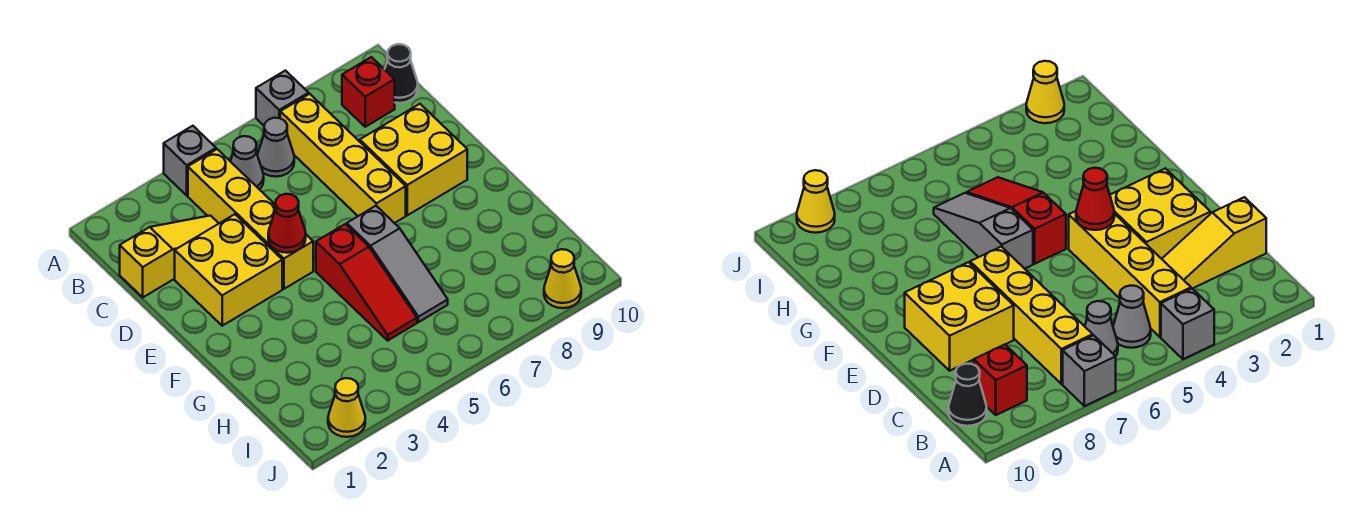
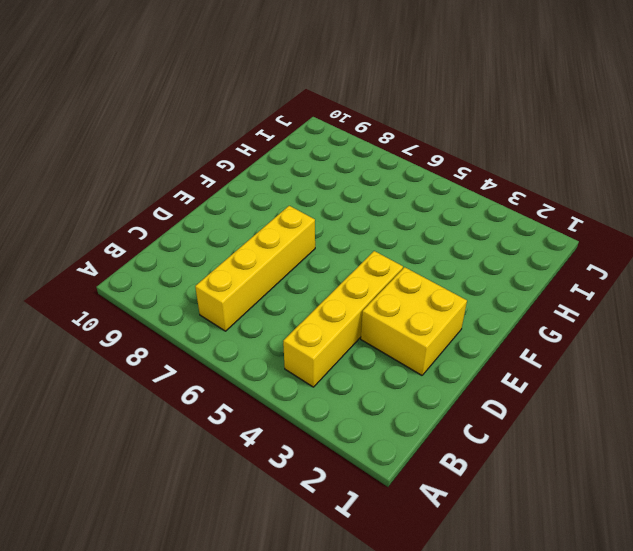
none -> grey 1x1 brick [164,126,216,195]
none -> grey 1x1 brick [256,71,309,125]
none -> grey 1x1 cone [230,136,264,190]

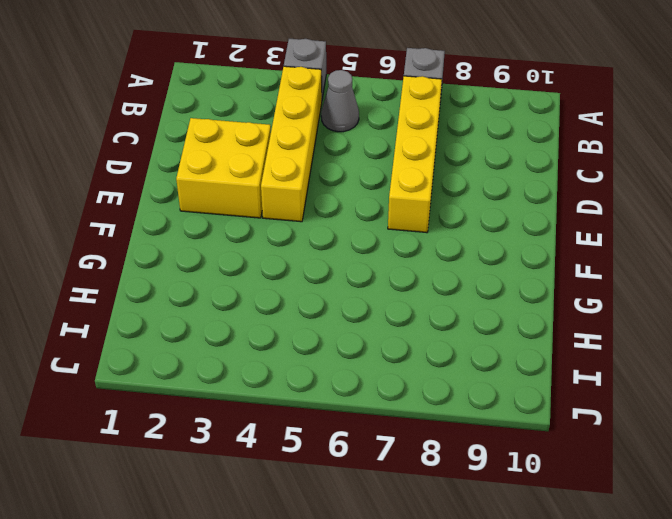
none -> grey 1x1 cone [257,118,294,177]
none -> red 1x1 brick [342,57,395,127]
none -> black 1x1 cone [385,44,418,103]

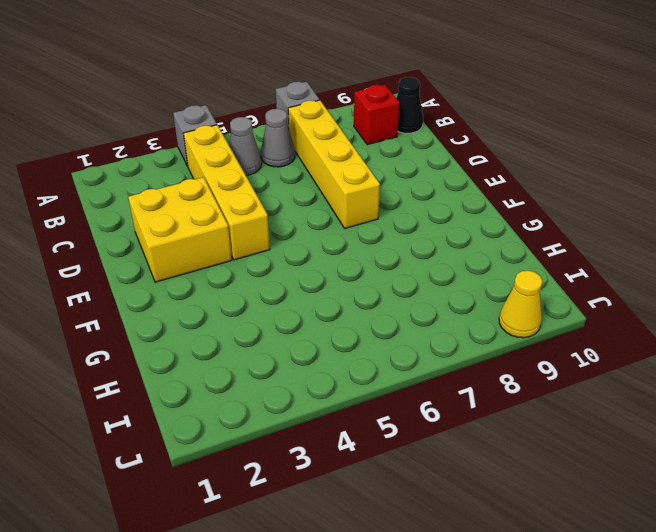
none -> yellow 1x3 slope [120,216,219,297]
none -> yellow 2x2 brick [360,104,467,215]
none -> red 1x3 slope [316,224,417,340]

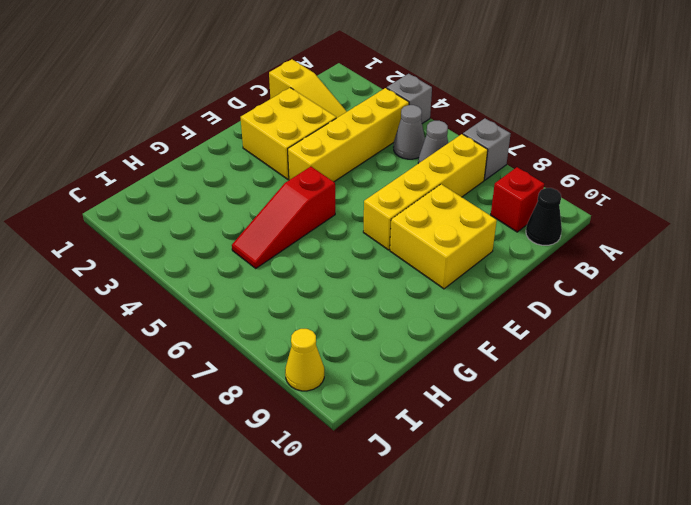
none -> grey 1x3 slope [347,206,448,322]
none -> yellow 1x1 cone [328,378,365,437]
none -> red 1x1 cone [268,194,306,253]

